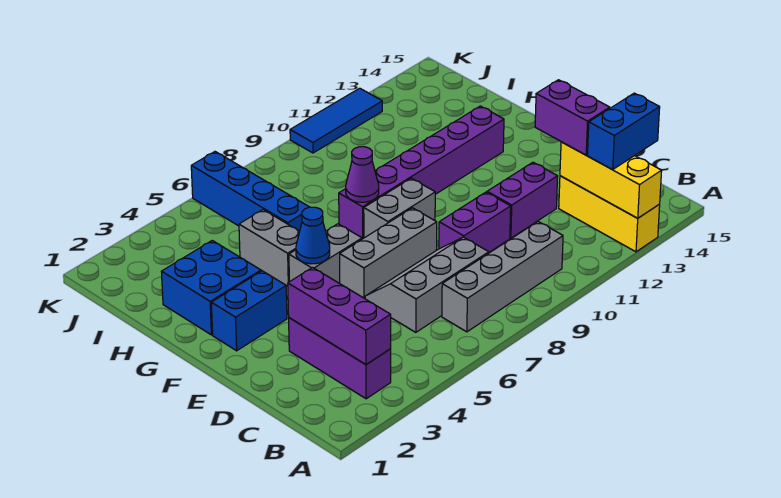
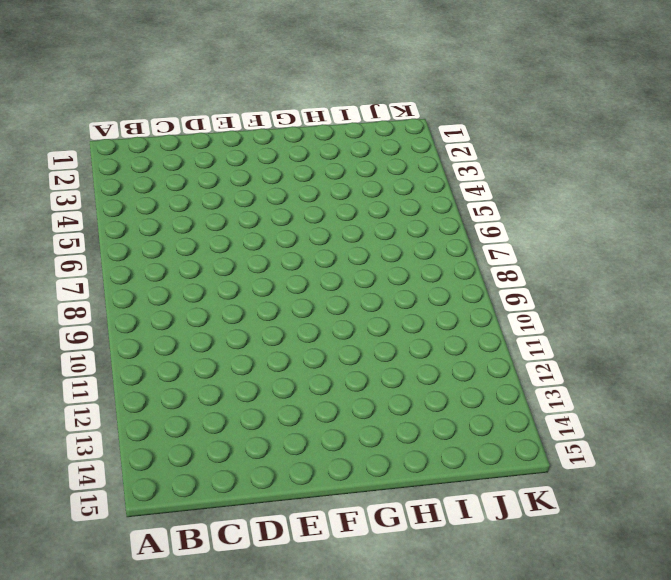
none -> yellow 1x3 brick [559,176,660,252]
none -> purple 1x3 brick [289,318,391,399]
none -> grey 1x4 brick [442,222,563,332]

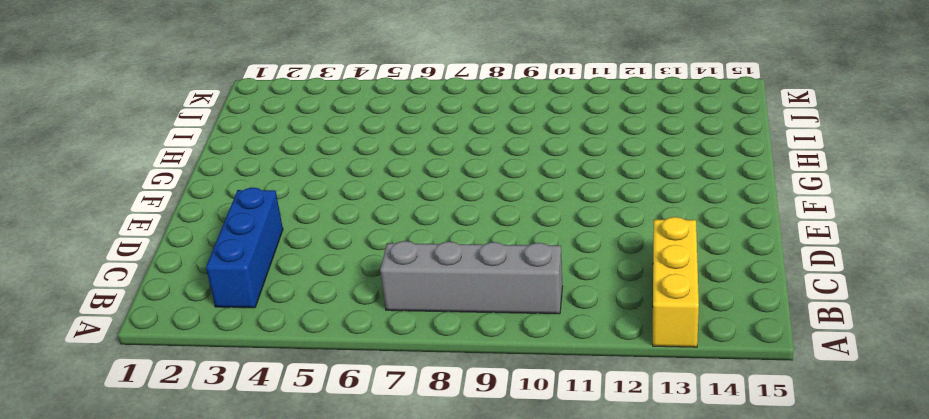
blue 1x3 brick [206,187,283,308] -> purple 1x3 brick [289,318,391,399]
none -> grey 2x3 slope [365,237,489,332]
none -> purple 1x2 brick [439,192,511,252]
none -> purple 1x2 brick [487,162,558,238]

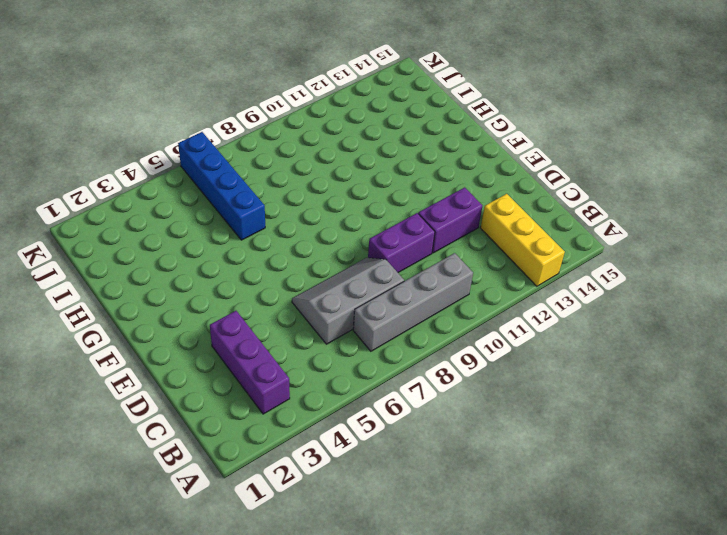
none -> grey 1x3 brick [340,208,437,299]
none -> blue 1x2 brick [211,271,287,351]
none -> grey 1x2 brick [289,224,362,283]

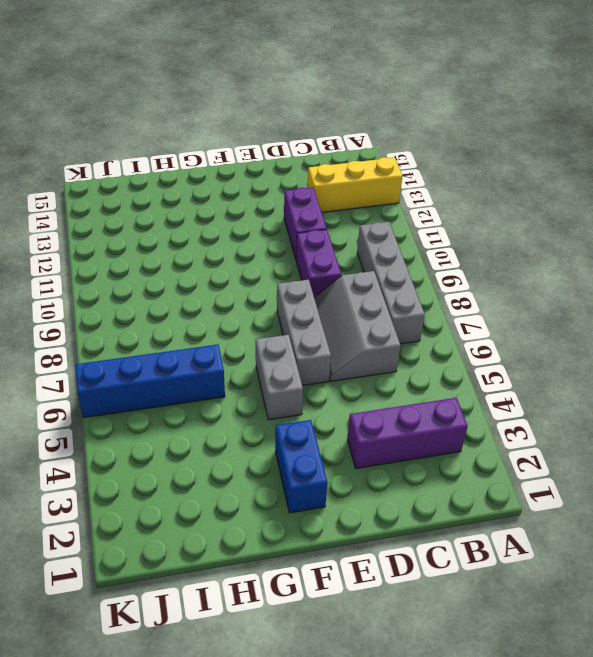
none -> grey 1x2 brick [364,178,435,238]
none -> blue 2x2 brick [161,241,261,335]
none -> grey 1x2 brick [239,210,300,286]

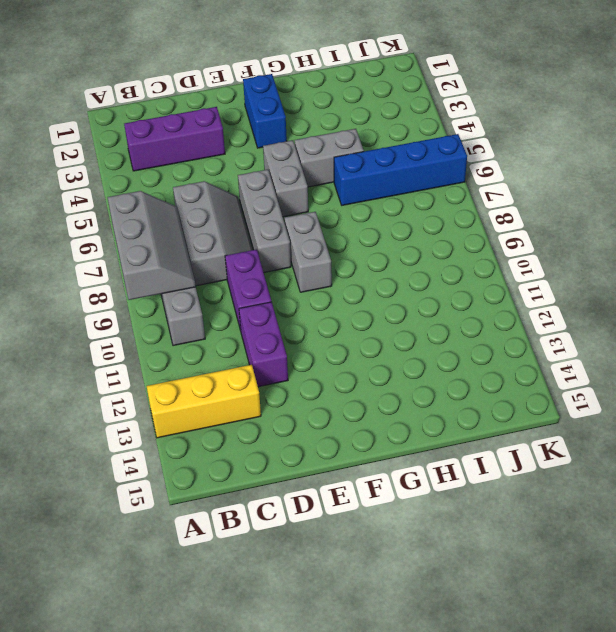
grey 2x3 slope [108,191,196,300] -> none
none -> blue 2x2 brick [161,241,261,335]
none -> purple 1x6 brick [339,106,504,239]
none -> blue 1x3 tile [290,88,382,153]

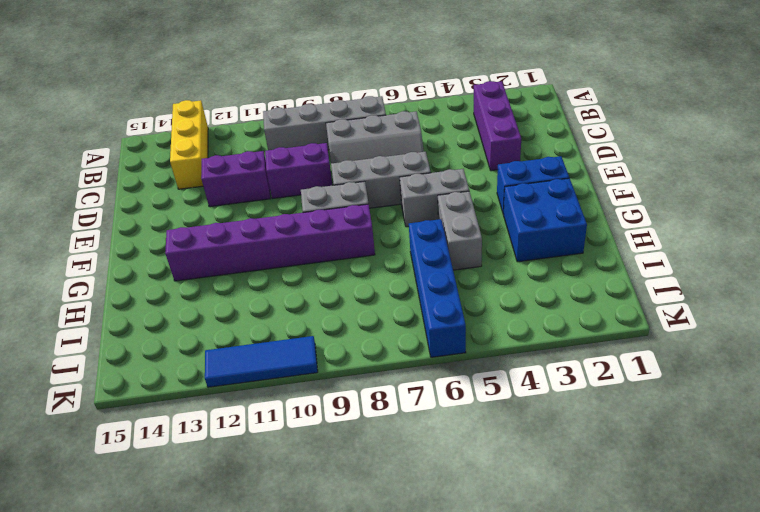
none -> yellow 1x3 brick [560,142,662,218]
none -> purple 1x3 brick [288,267,391,365]
none -> blue 1x1 cone [296,207,330,264]

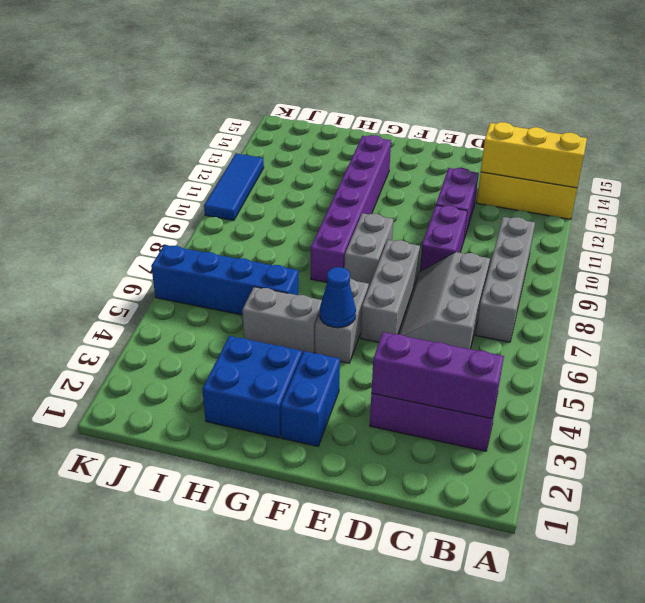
none -> purple 1x1 cone [346,147,379,202]
none -> blue 1x2 brick [587,93,660,170]
none -> purple 1x2 brick [535,80,610,155]

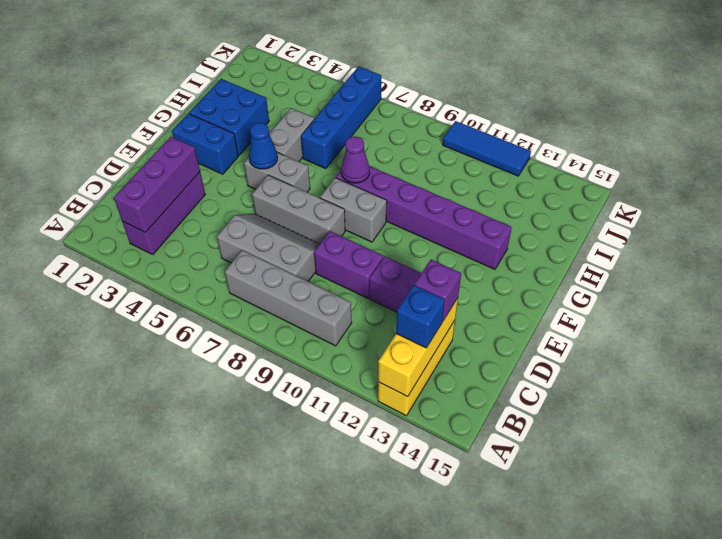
blue 1x1 brick [396,285,445,348] -> blue 1x2 brick [587,93,660,170]
purple 1x1 brick [415,260,461,321] -> purple 1x2 brick [535,80,610,155]

